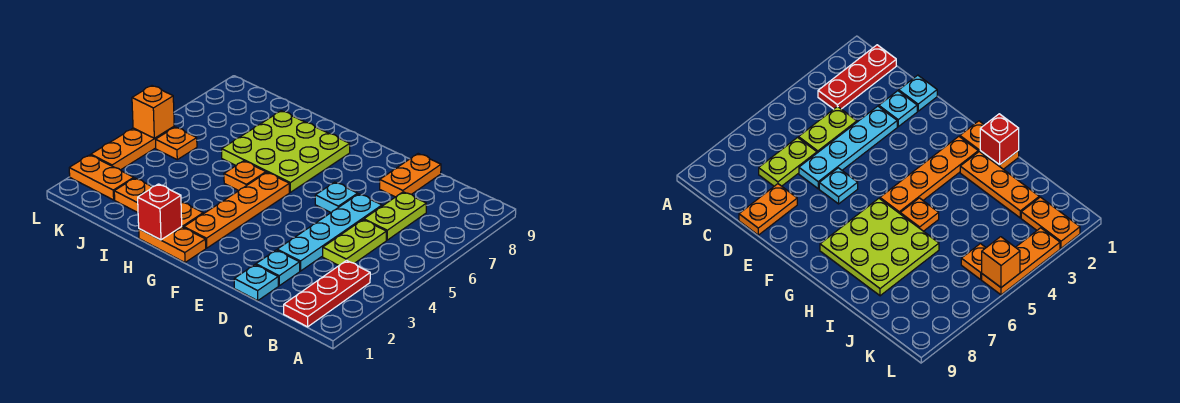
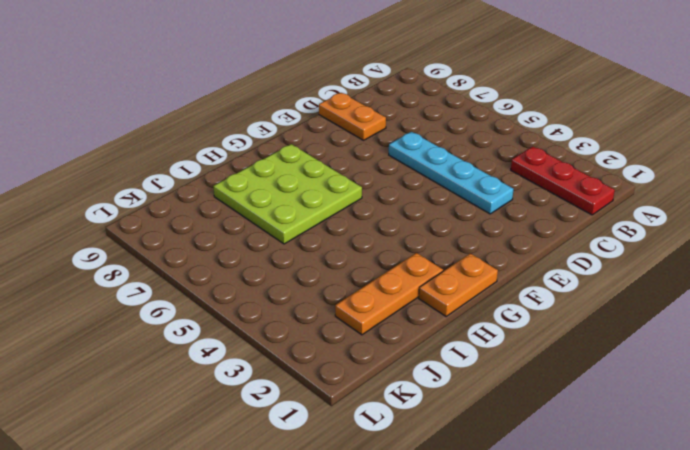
none -> lime 1x2 plate [323,220,386,265]
none -> lime 1x2 plate [364,192,426,240]
none -> cyan 1x1 plate [234,265,278,301]

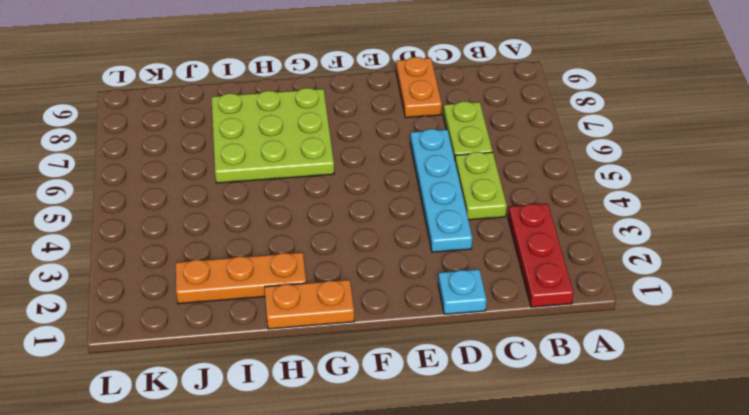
none -> cyan 1x1 plate [256,250,300,286]
none -> cyan 1x1 plate [315,182,358,212]
none -> orange 1x4 plate [184,172,289,248]

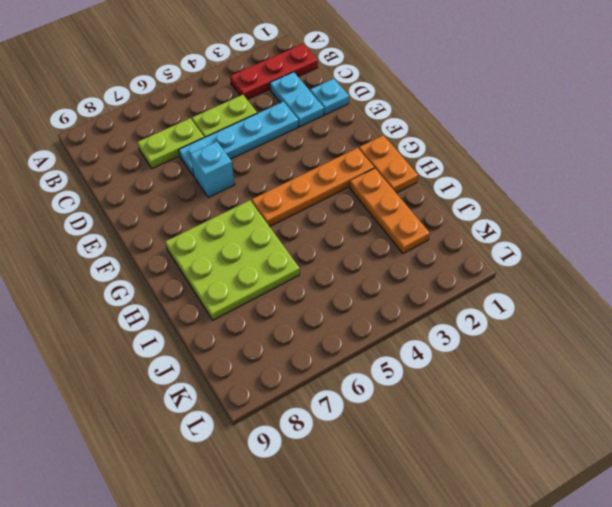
cyan 1x2 plate [270,72,324,126] -> cyan 1x1 plate [256,250,300,286]
cyan 1x1 brick [190,142,235,197] -> cyan 1x1 plate [315,182,358,212]
none -> orange 1x2 plate [380,154,441,197]
none -> orange 1x1 plate [224,161,266,191]
none -> orange 1x2 plate [69,155,134,200]

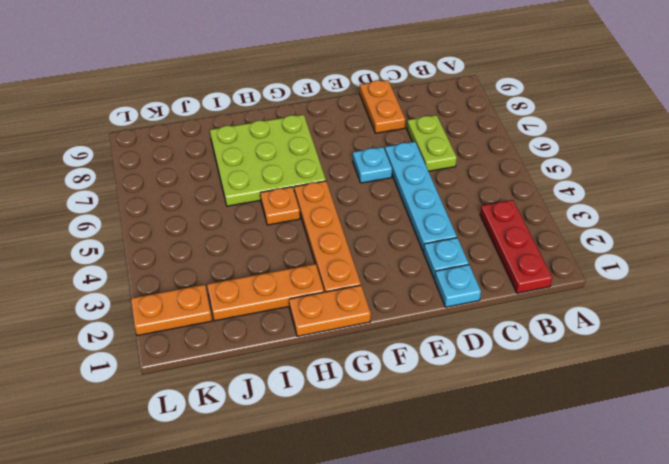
none -> lime 1x2 plate [323,220,386,265]
none -> orange 1x1 plate [156,127,197,160]
none -> orange 1x3 plate [91,127,174,170]

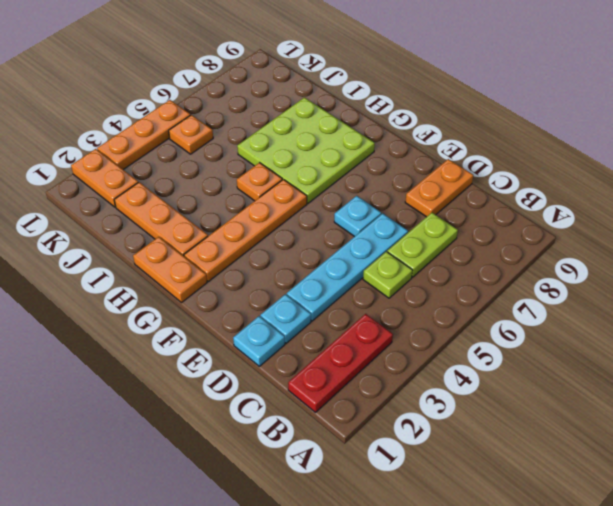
lime 1x1 plate [363,252,413,298] -> lime 1x2 plate [323,220,386,265]
none -> red 1x1 brick [138,184,182,240]
none -> orange 1x1 brick [132,86,174,138]

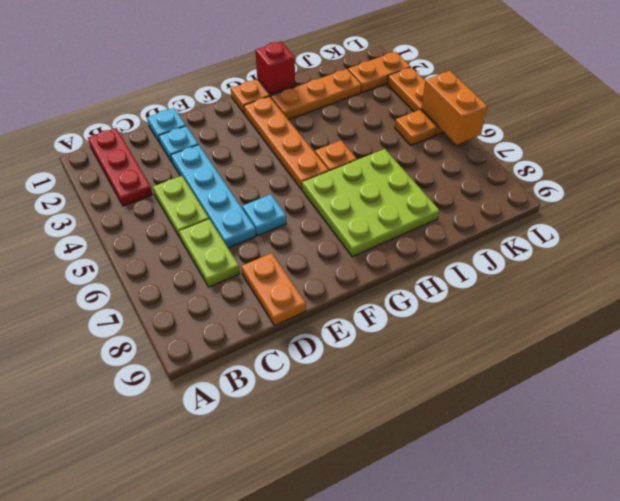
orange 1x2 brick [421,71,487,145] -> orange 1x1 brick [132,86,174,138]

